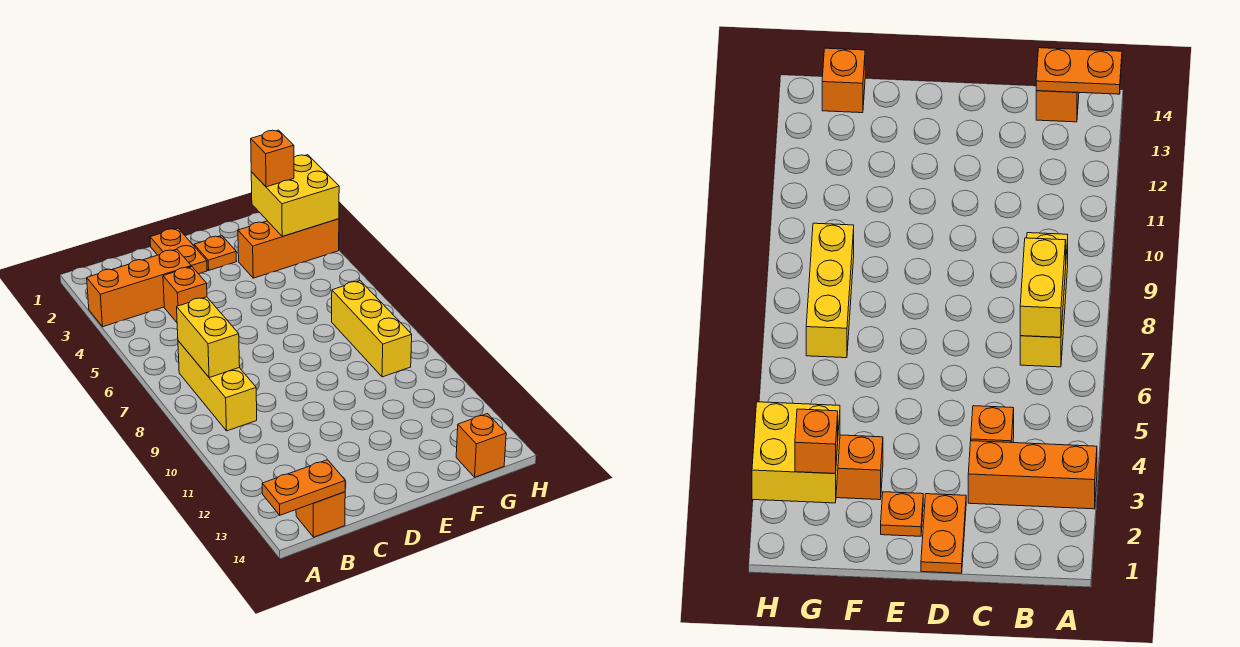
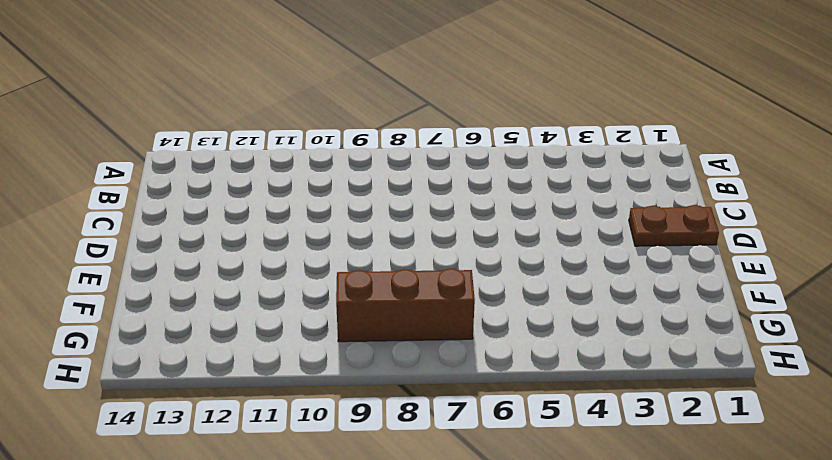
brown 1x2 plate [629,205,719,246] -> orange 1x2 plate [150,228,207,274]
brown 1x3 brick [336,269,475,342] -> yellow 1x3 brick [332,281,412,377]
none -> orange 1x3 brick [87,249,191,327]
none -> yellow 1x3 brick [178,341,257,431]
none -> orange 1x1 brick [296,492,345,537]

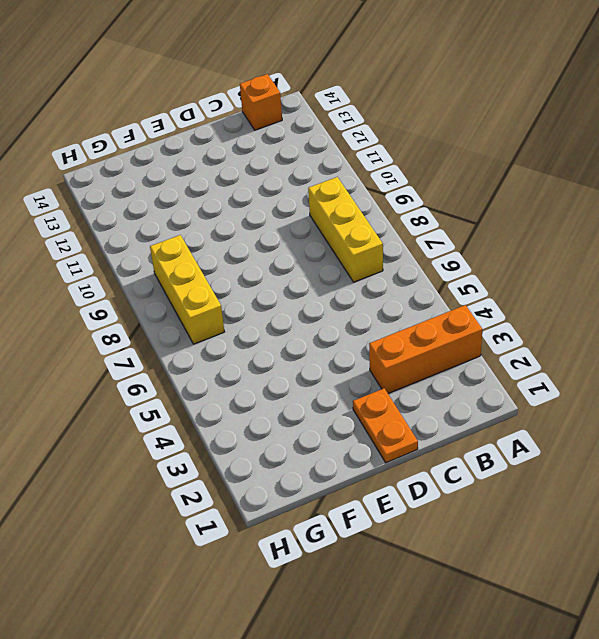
none -> orange 1x1 brick [163,267,207,322]
none -> orange 1x1 plate [194,236,237,270]
none -> orange 1x3 brick [238,219,339,278]

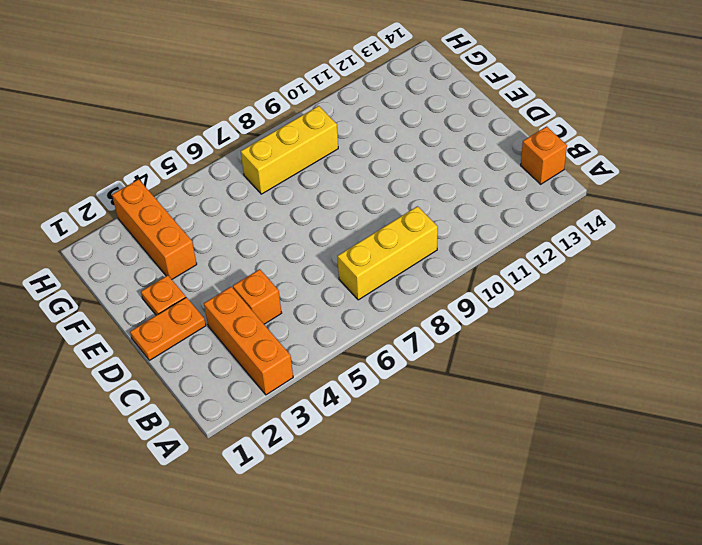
none -> orange 1x1 brick [456,414,506,477]
none -> orange 1x2 plate [262,460,345,515]
none -> yellow 1x2 brick [177,297,240,378]

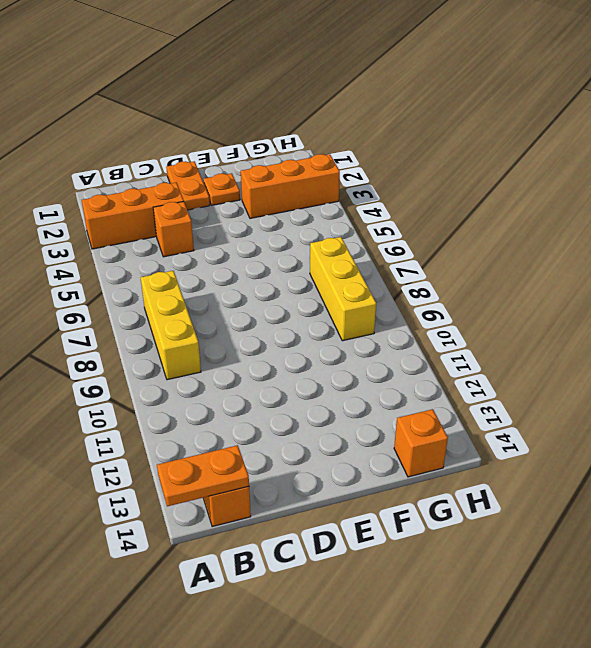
none -> yellow 1x2 brick [177,297,240,378]
none -> yellow 2x2 brick [251,155,339,236]
none -> orange 1x1 brick [251,130,294,187]

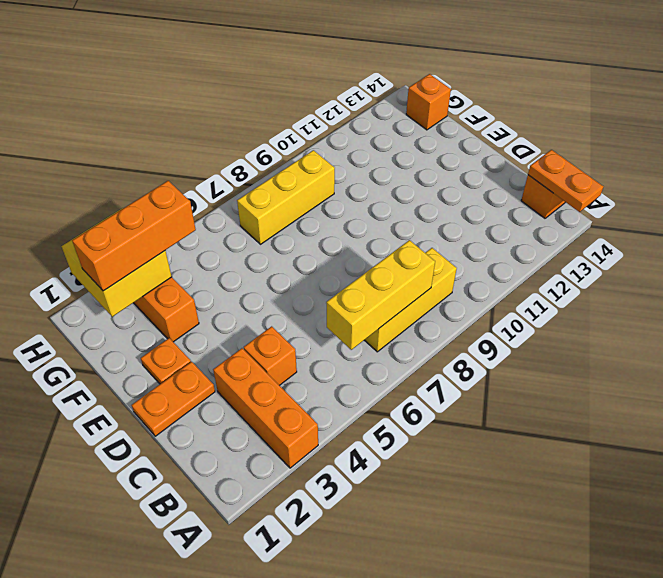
yellow 1x3 brick [326,240,435,350] -> yellow 1x2 brick [177,297,240,378]
orange 1x3 brick [72,181,196,291] -> orange 1x1 brick [251,130,294,187]

